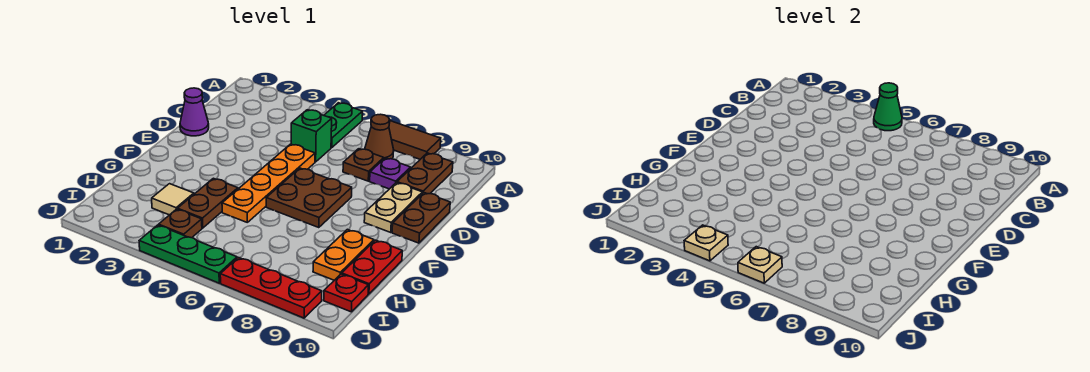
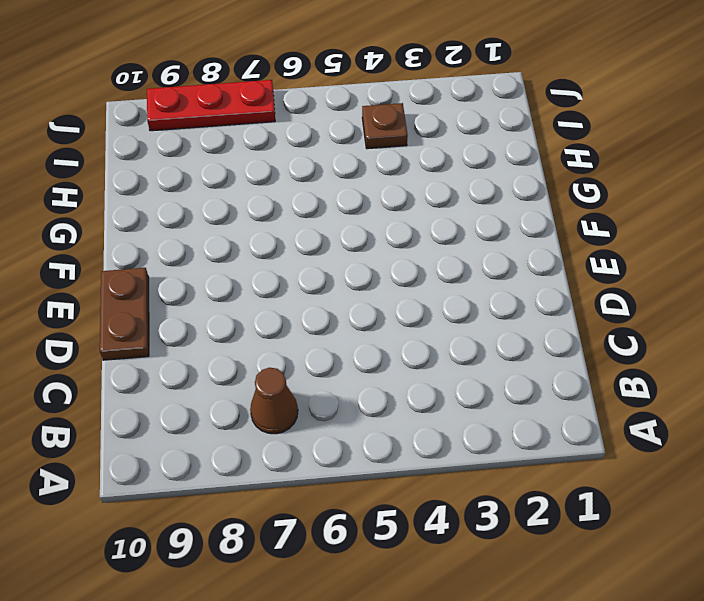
none -> green 1x2 plate [324,103,363,148]
none -> brown 1x2 tile [389,121,441,159]
none -> brown 1x2 plate [397,153,453,194]

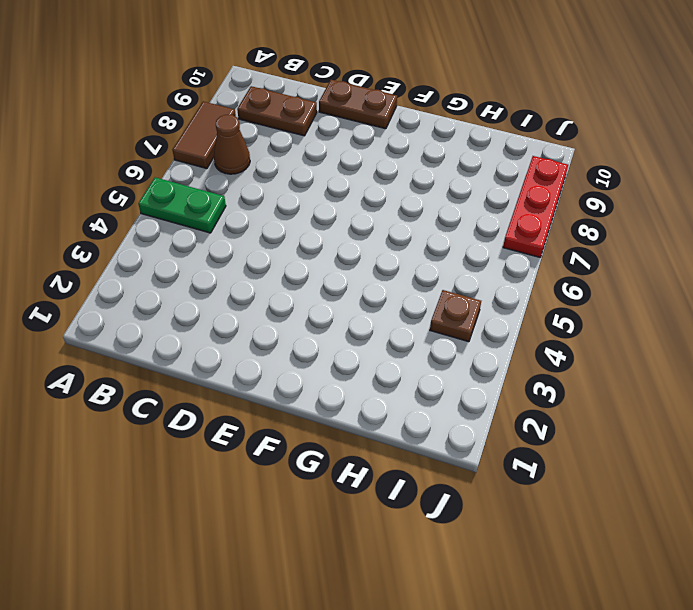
none -> green 1x1 brick [291,110,332,162]
none -> brown 1x1 plate [343,149,384,181]
none -> purple 1x1 plate [370,158,411,189]

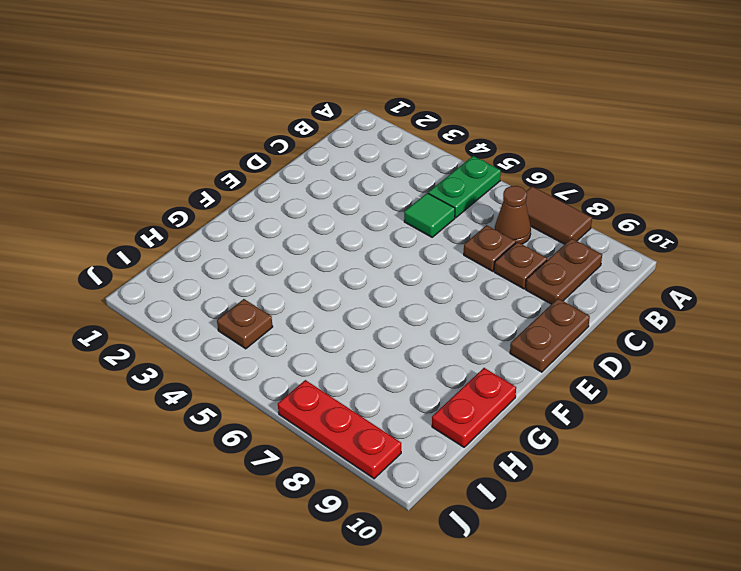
green 1x1 tile [404,193,455,237] -> green 1x1 brick [291,110,332,162]
brown 1x1 plate [494,242,547,289] -> purple 1x1 plate [370,158,411,189]
none -> purple 1x1 cone [180,88,209,136]
none -> orange 1x4 plate [222,144,315,222]
none -> tan 1x2 plate [364,183,422,233]

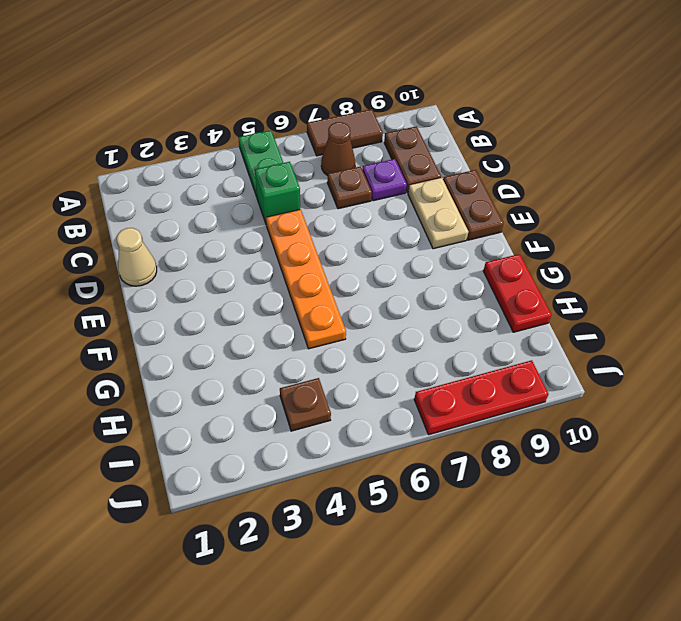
tan 1x1 cone [117,228,157,286] -> purple 1x1 cone [180,88,209,136]
none -> brown 2x2 plate [266,168,352,228]
none -> brown 1x2 plate [178,178,238,228]
none -> orange 1x2 plate [313,229,374,280]

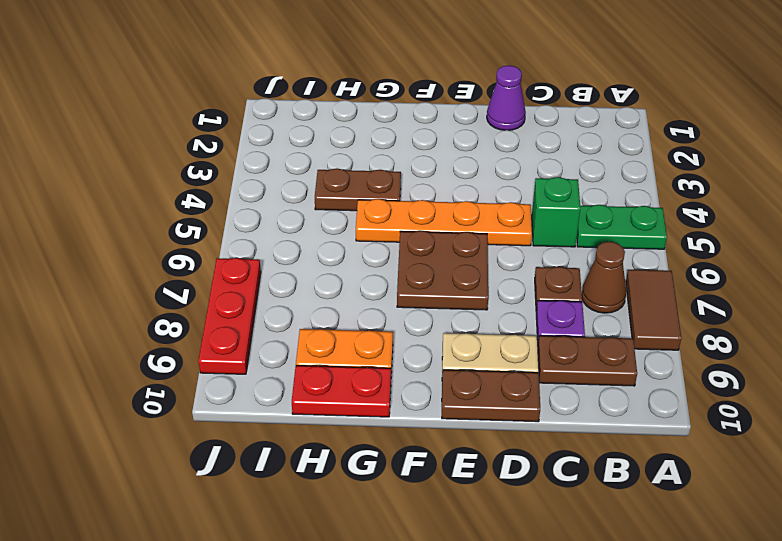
none -> tan 1x1 tile [152,184,194,215]
none -> brown 1x1 plate [159,209,202,238]
none -> red 1x1 plate [324,274,369,312]

